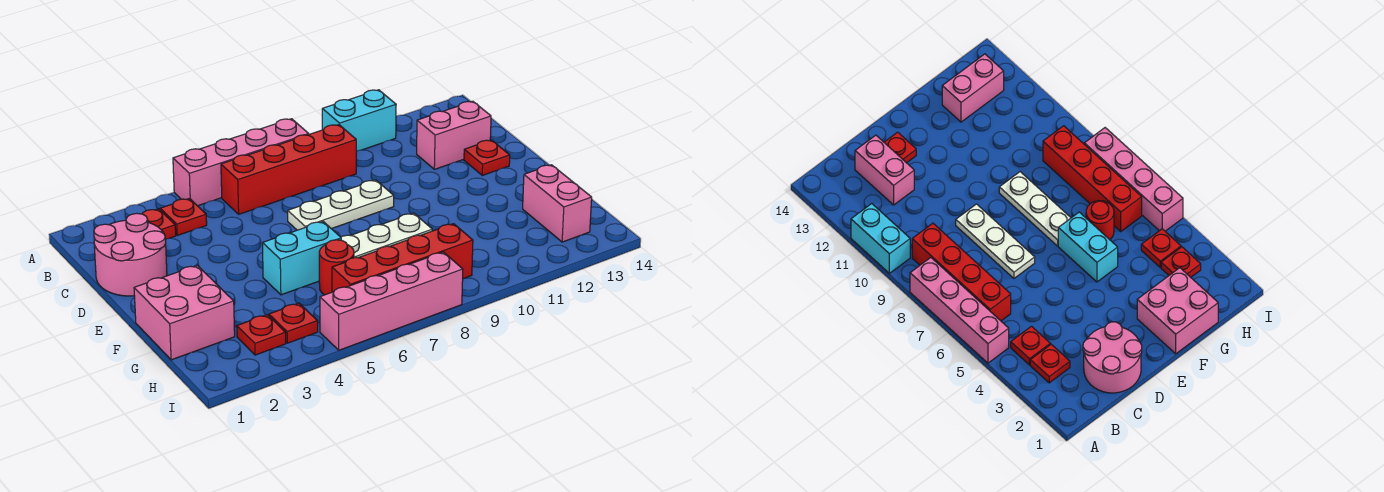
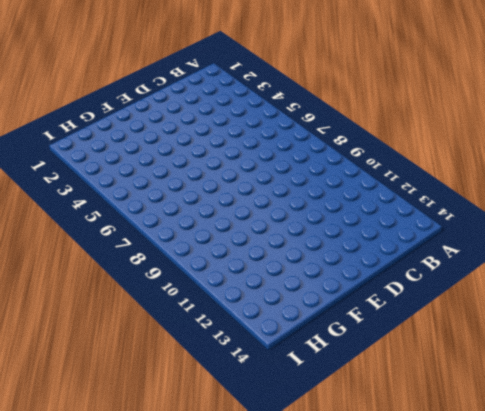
none -> pink 1x4 brick [173,119,309,206]
none -> cyan 1x2 brick [322,90,396,151]
none -> red 1x1 plate [142,209,176,239]

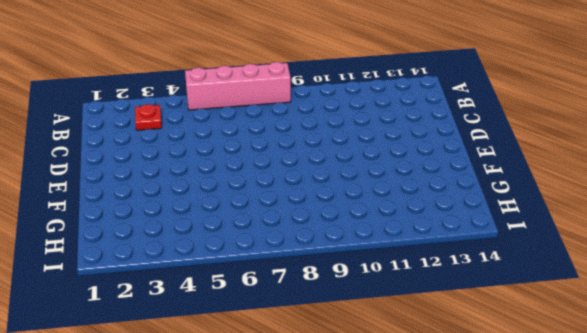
none -> cyan 1x2 brick [322,90,396,151]
none -> red 1x1 plate [160,198,207,235]
none -> red 1x4 brick [221,125,356,214]

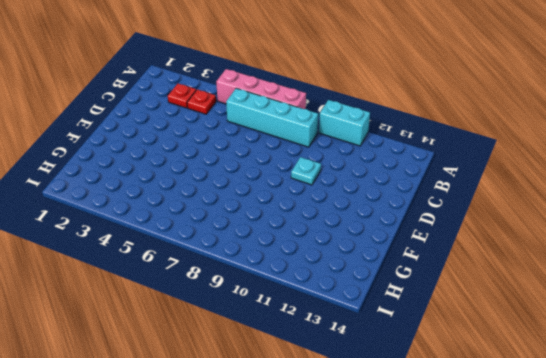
cyan 1x4 brick [226,88,318,147] -> red 1x4 brick [221,125,356,214]
cyan 1x1 plate [291,157,321,185] -> none
none -> pink 2x2 round brick [94,214,167,296]
none -> pink 1x2 brick [417,101,491,169]
none -> white 1x3 plate [288,180,394,230]

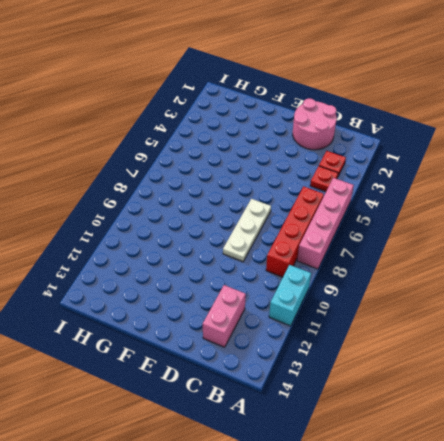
none -> red 1x1 plate [464,140,510,175]
none -> pink 2x2 brick [134,265,235,360]
none -> cyan 1x2 brick [262,222,341,295]

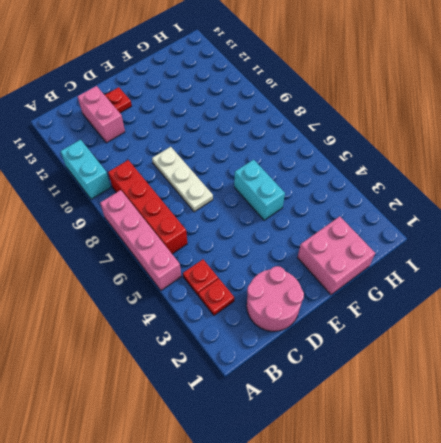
none -> white 1x3 plate [341,213,432,258]
none -> red 1x1 round brick [319,240,354,295]
none -> pink 1x2 brick [523,165,592,242]

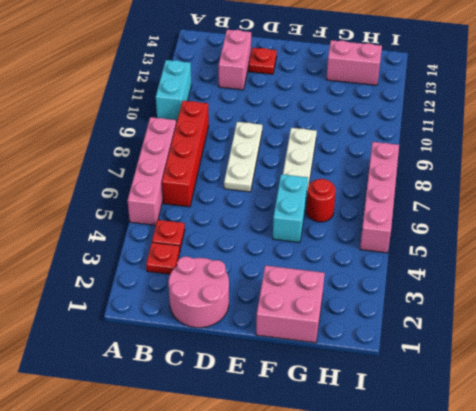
none -> red 1x1 plate [237,315,286,355]
none -> red 1x1 plate [269,303,318,343]
none -> red 1x4 brick [332,224,473,292]

